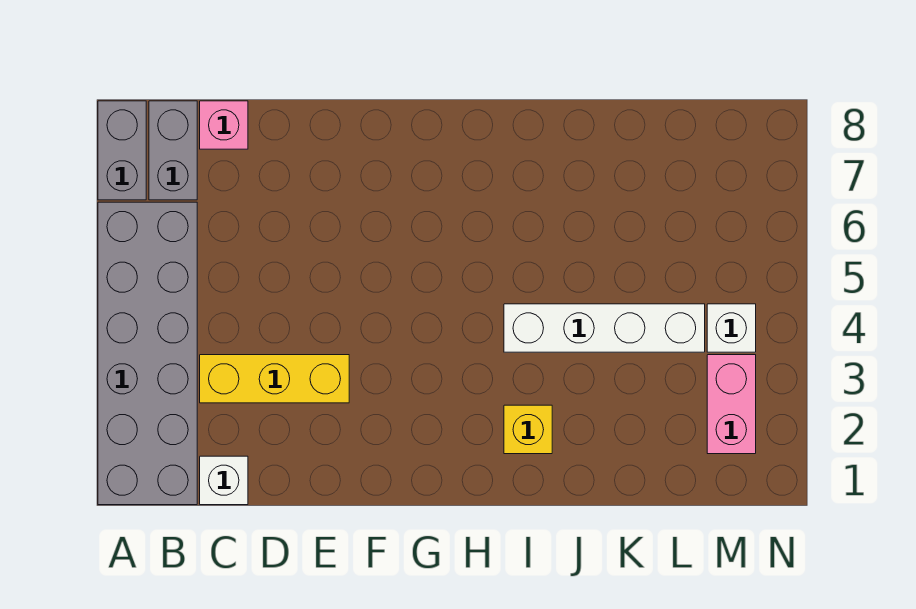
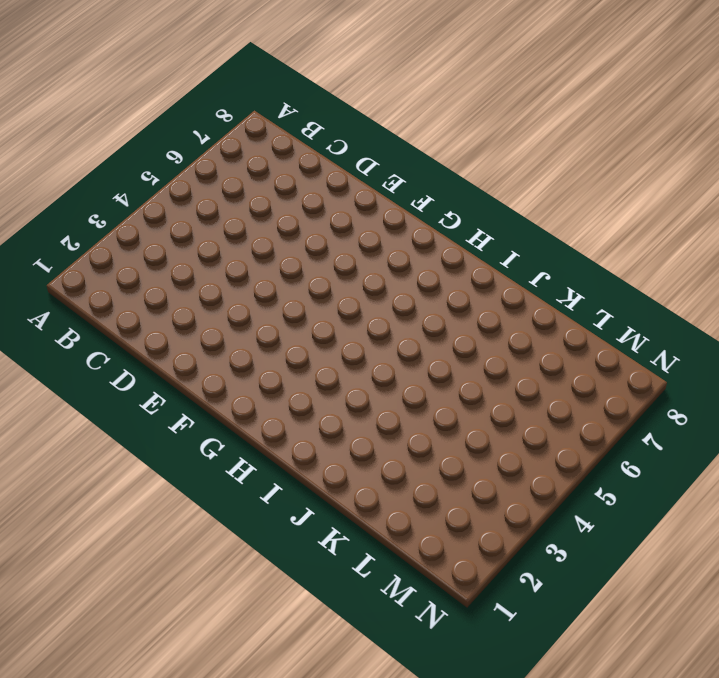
none -> grey 2x6 brick [98,202,197,505]
none -> grey 1x2 brick [98,101,146,200]

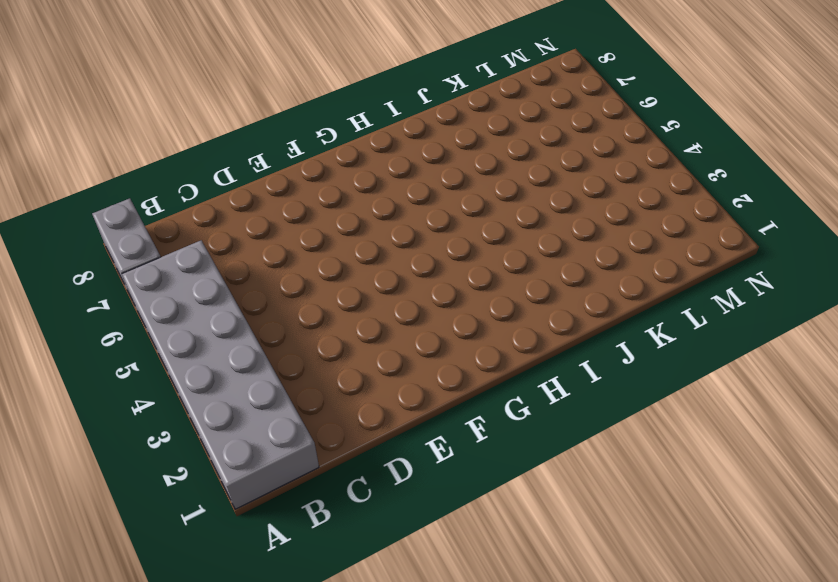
none -> grey 1x2 brick [149,101,197,200]
none -> white 1x1 brick [200,456,248,505]

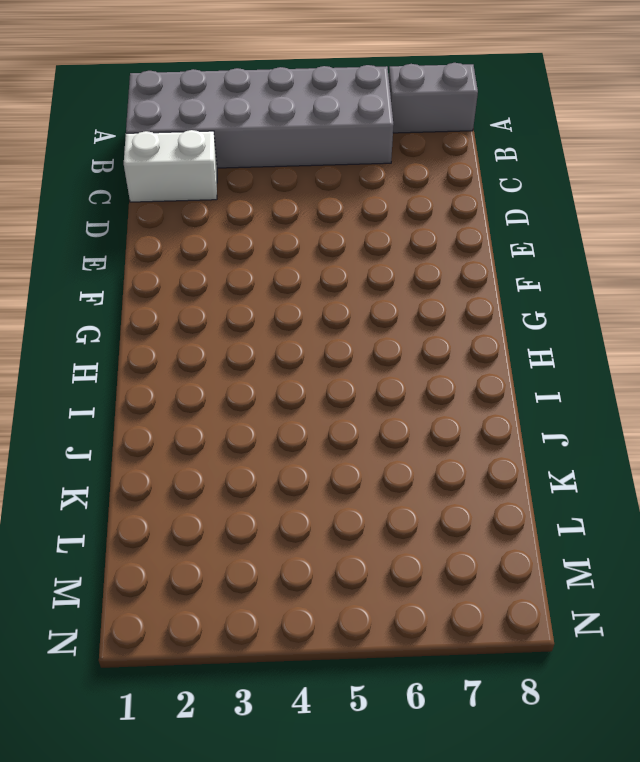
white 1x2 brick [124,130,217,202] -> white 1x1 brick [200,456,248,505]
none -> grey 1x2 brick [149,101,197,200]
none -> yellow 1x3 brick [200,355,349,403]

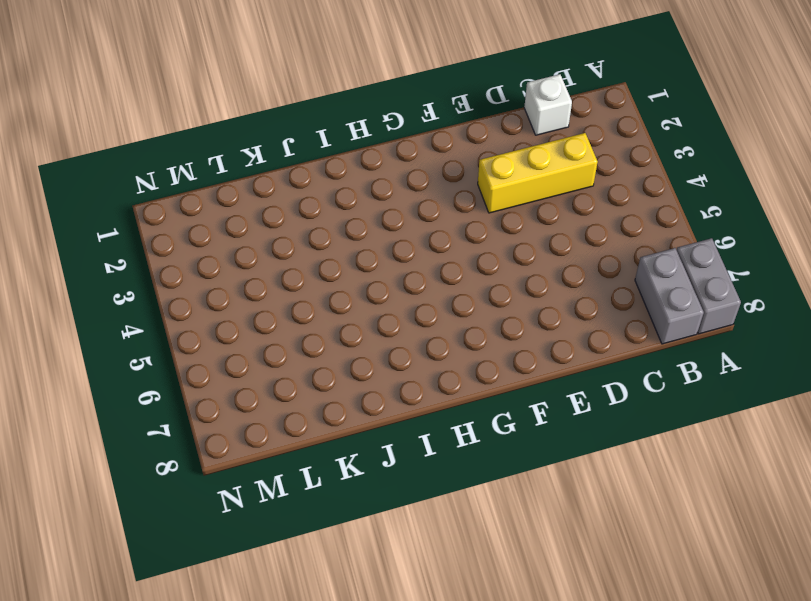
none -> grey 2x6 brick [98,202,197,505]
none -> pink 1x1 brick [200,101,248,149]

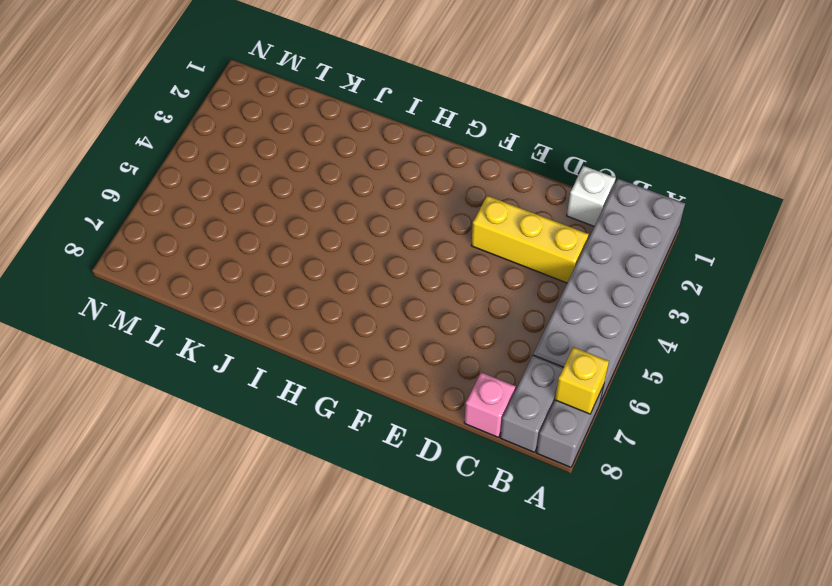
yellow 1x1 brick [555,347,609,414] -> yellow 1x1 brick moved to [504,405,552,454]
none -> white 1x4 brick [504,304,705,352]
none -> pink 1x2 brick [707,355,756,454]

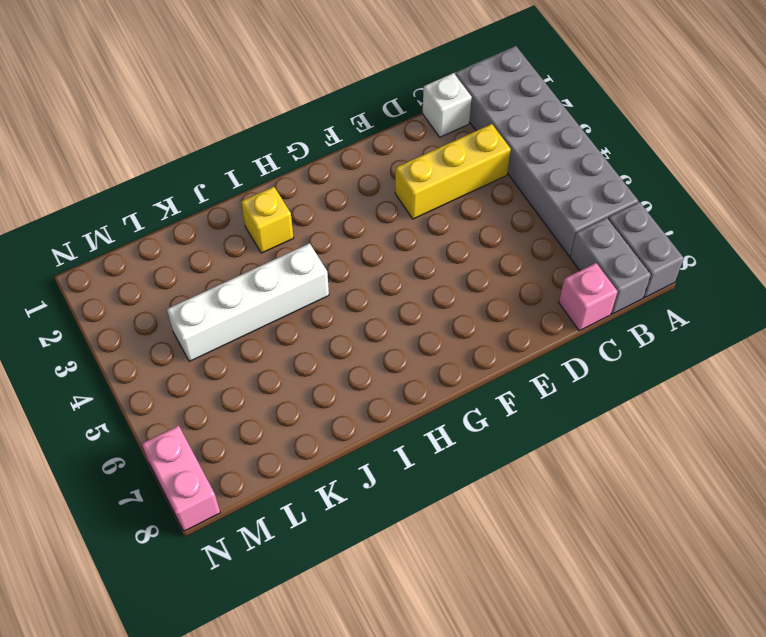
pink 1x2 brick [142,426,220,531] -> pink 1x2 brick moved to [707,355,756,454]
none -> white 1x1 brick [707,304,756,352]

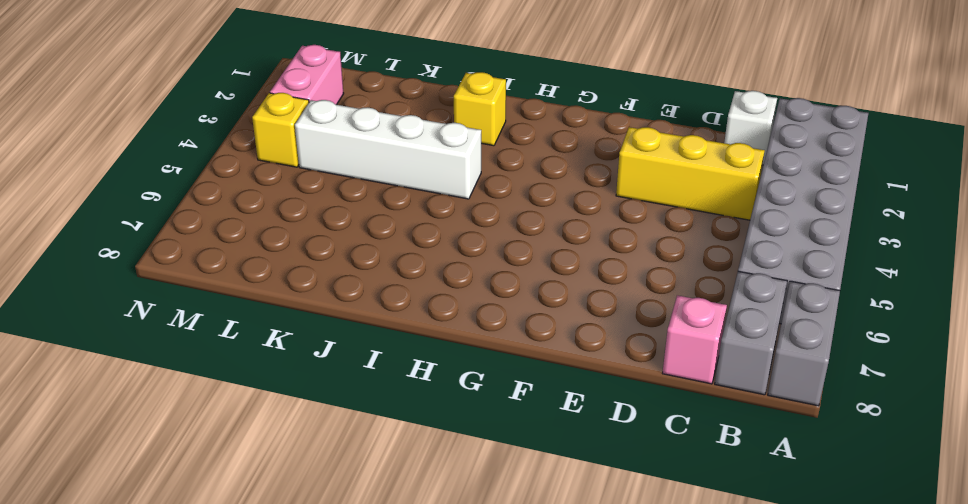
yellow 1x1 brick [252,93,309,167] -> white 1x1 brick [707,304,756,352]

